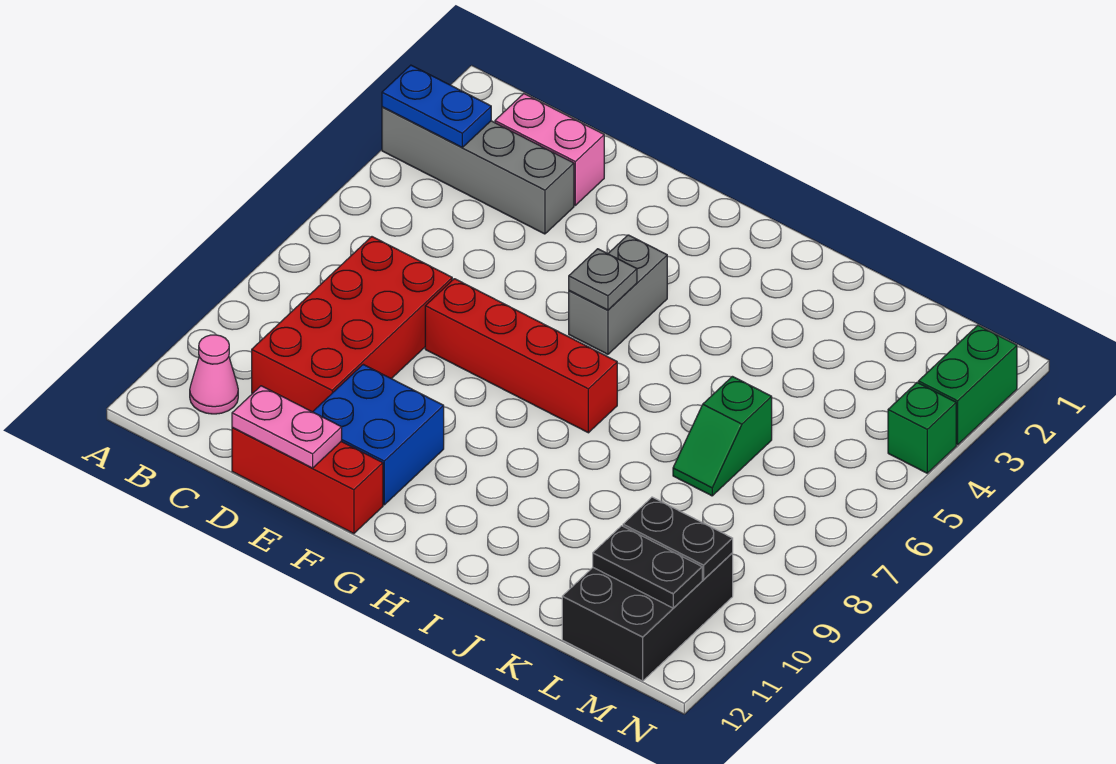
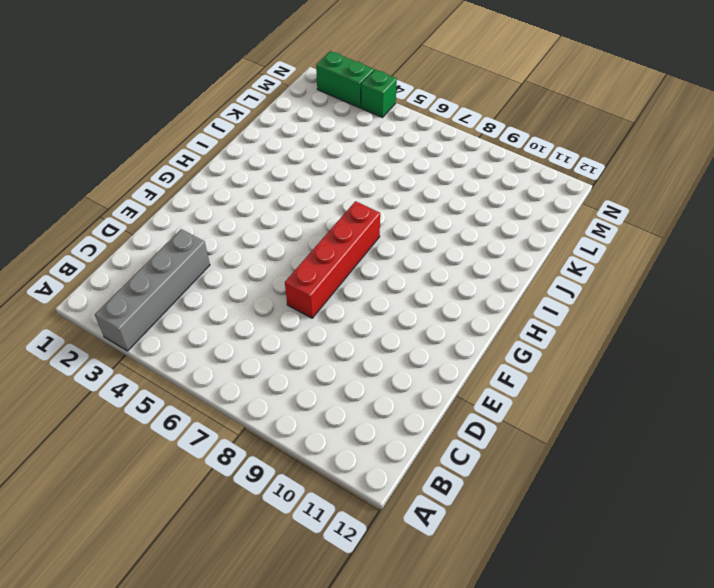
none -> pink 1x1 cone [190,335,238,414]
none -> pink 1x2 brick [495,94,604,205]
none -> red 2x4 brick [252,237,452,412]

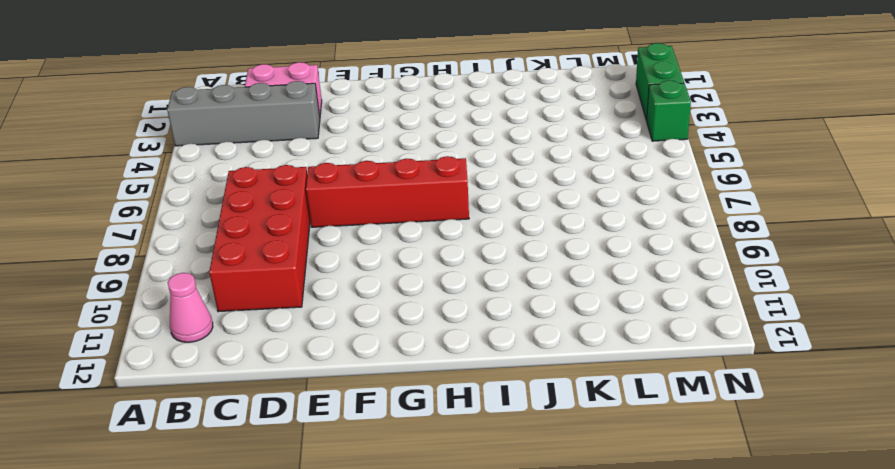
none -> red 1x3 brick [232,428,383,534]
none -> blue 2x2 brick [313,364,444,505]
none -> grey 1x2 brick [569,235,667,354]

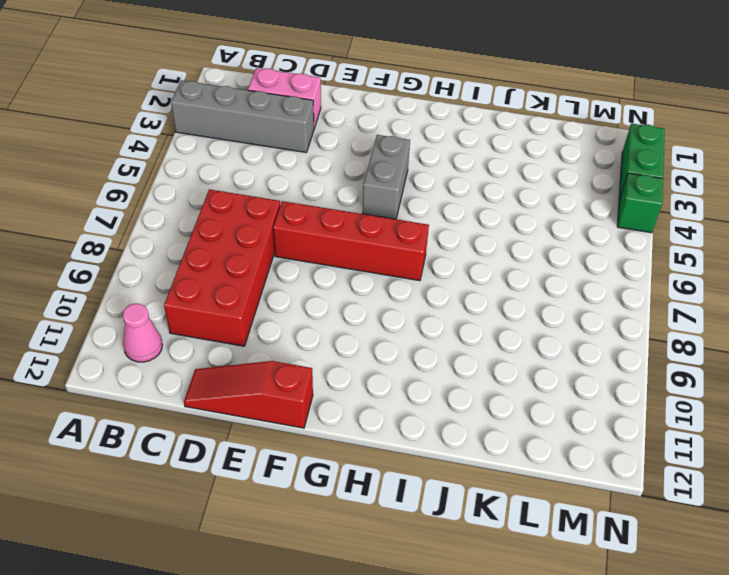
red 1x3 slope [184,361,313,428] -> red 1x3 brick [232,428,383,534]
none -> blue 2x2 brick [313,364,444,505]
none -> green 1x2 slope [673,376,772,496]
none -> black 2x3 brick [562,553,733,681]

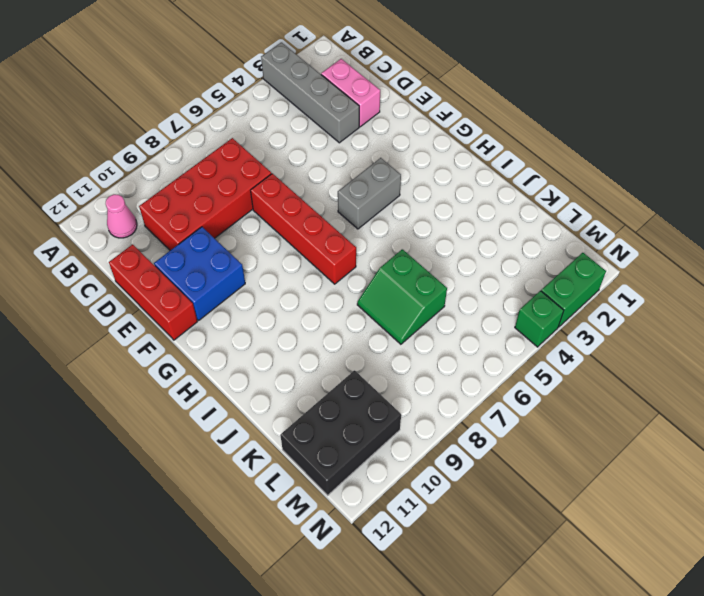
green 2x2 slope [357,249,447,344] -> green 1x2 slope [673,376,772,496]
none -> blue 1x2 plate [382,65,491,147]
none -> pink 1x2 plate [232,386,342,468]
none -> grey 1x1 plate [569,249,637,310]

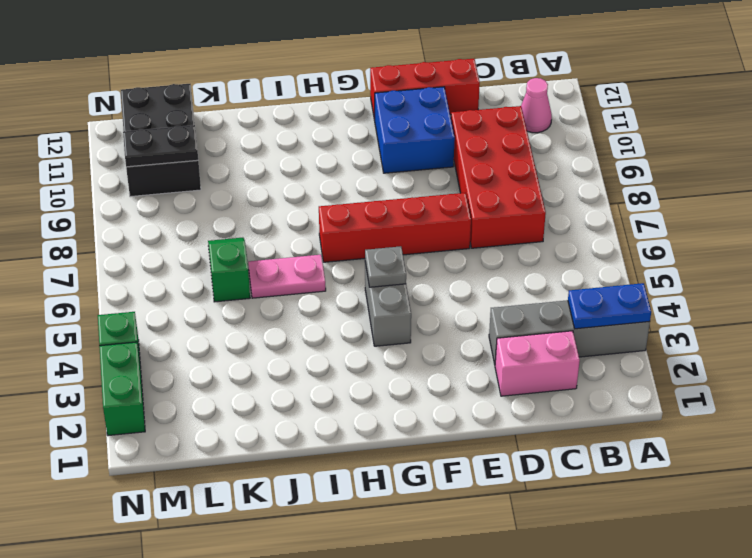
pink 1x2 plate [248,255,326,298] -> pink 1x2 plate moved to [232,386,342,468]
none -> black 1x2 plate [593,526,702,608]

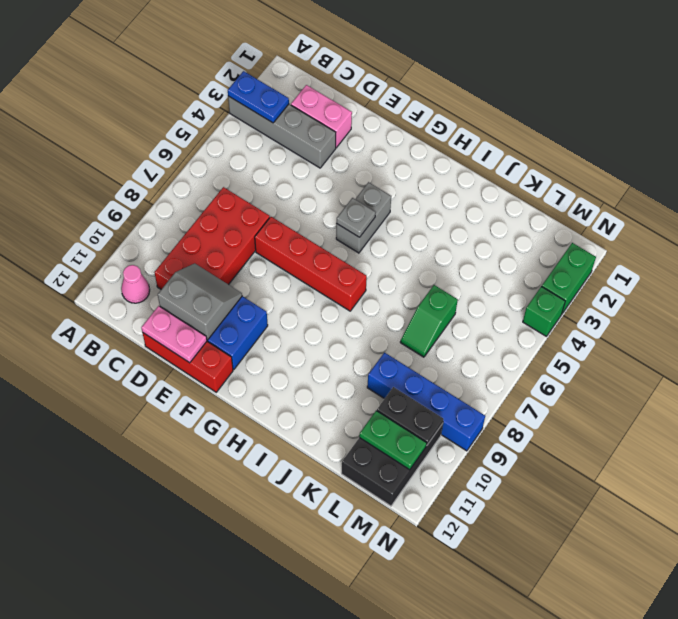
grey 2x2 slope [158,263,242,340] -> none
blue 1x4 brick [367,352,485,451] -> none
green 1x2 plate [359,411,427,470] -> black 1x2 plate [593,526,702,608]

